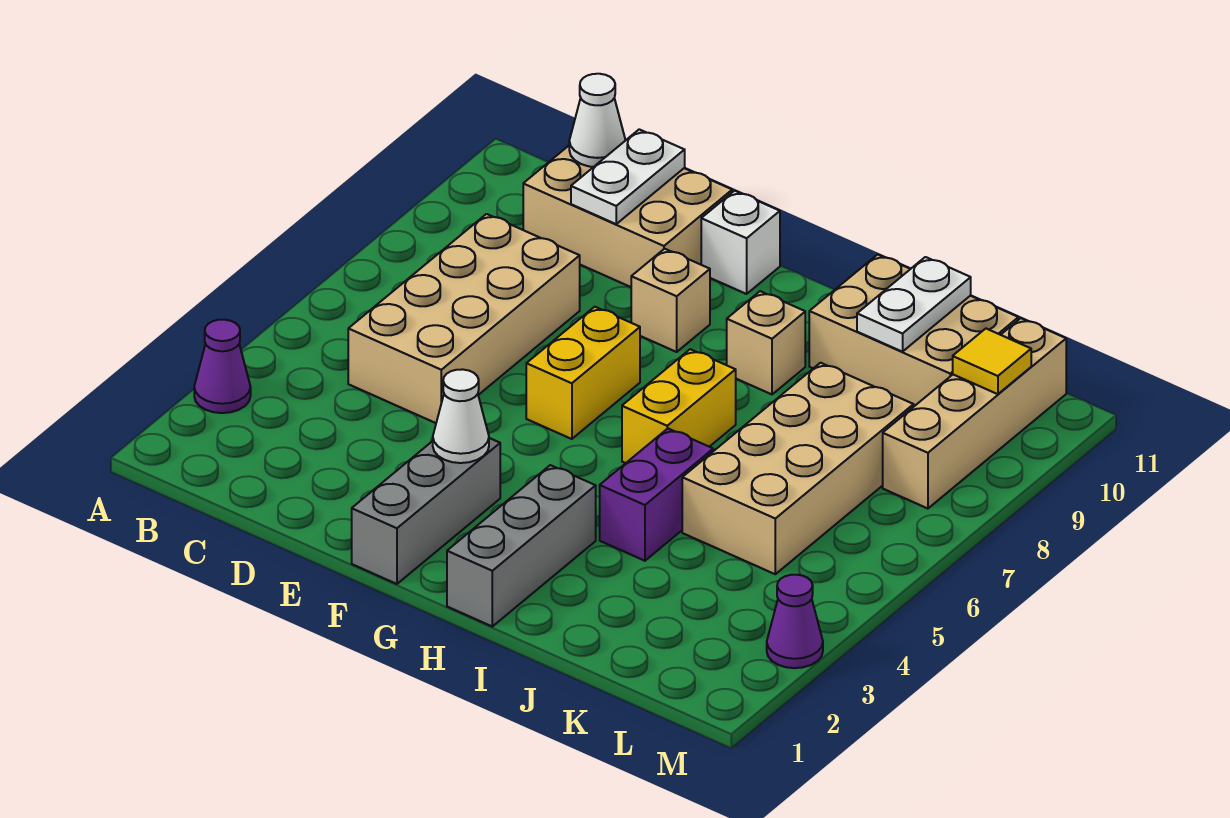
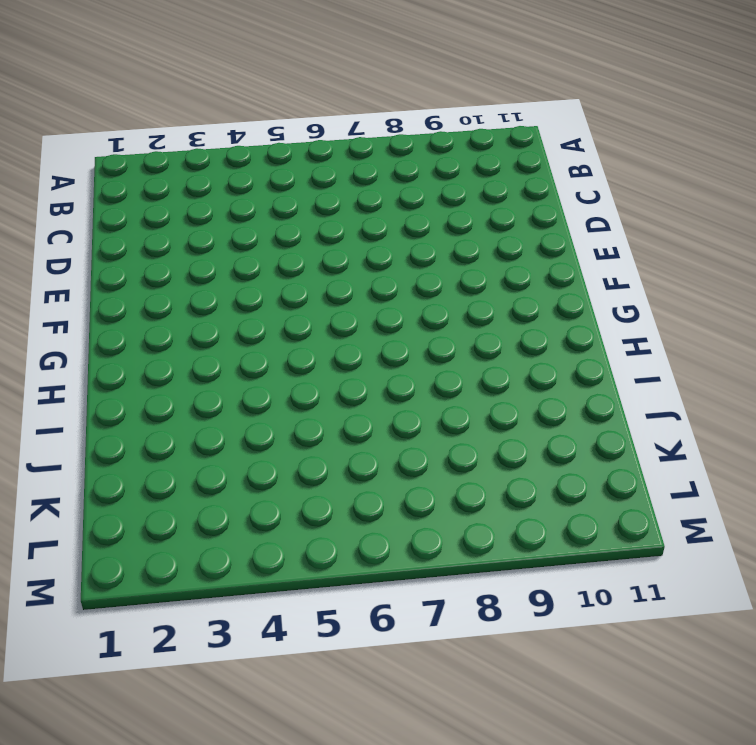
none -> purple 1x1 cone [194,320,251,413]
none -> tan 2x4 brick [348,214,580,423]
none -> tan 2x3 brick [523,146,732,287]

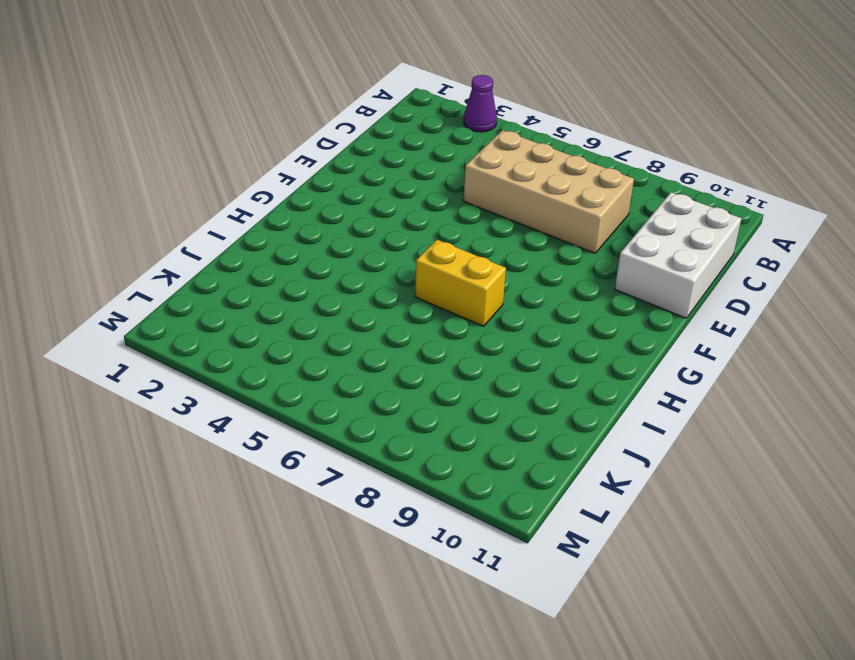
white 2x3 brick [615,192,741,318] -> tan 2x3 brick [523,146,732,287]
none -> grey 1x3 brick [352,438,500,584]
none -> yellow 1x2 brick [526,307,640,439]
none -> tan 1x1 brick [631,249,710,352]

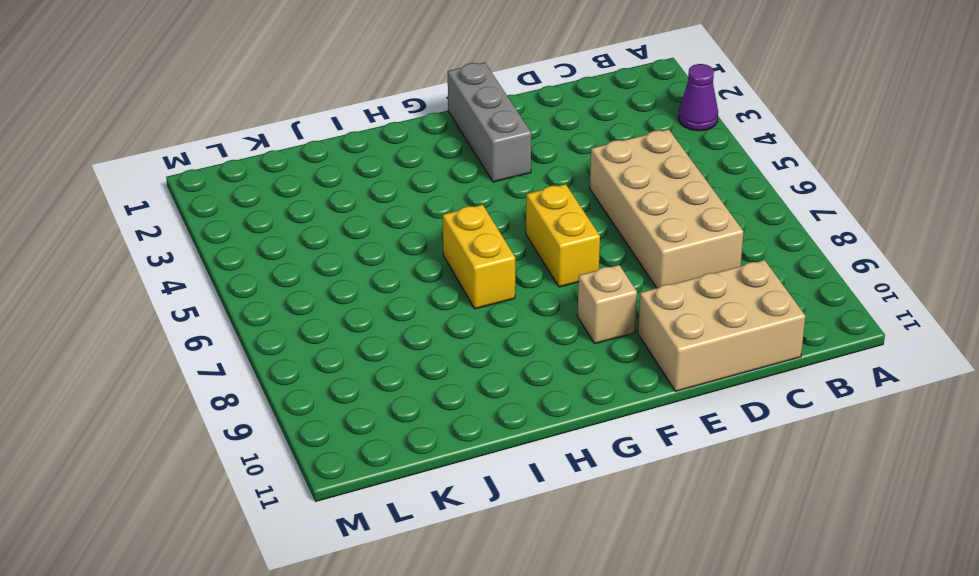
none -> white 1x1 brick [701,191,780,294]
none -> grey 1x3 brick [447,465,596,626]
none -> tan 1x1 brick [727,291,805,394]

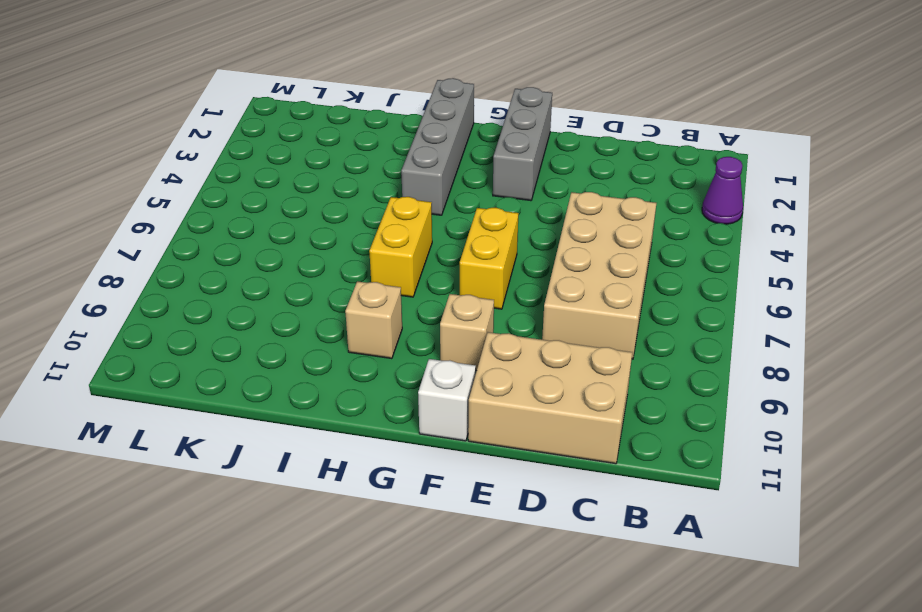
grey 1x4 brick [401,78,474,215] -> grey 1x3 brick [447,465,596,626]
none -> purple 1x2 brick [600,429,713,561]
none -> tan 2x3 brick [809,254,1018,406]
none -> tan 2x4 brick [682,363,914,574]

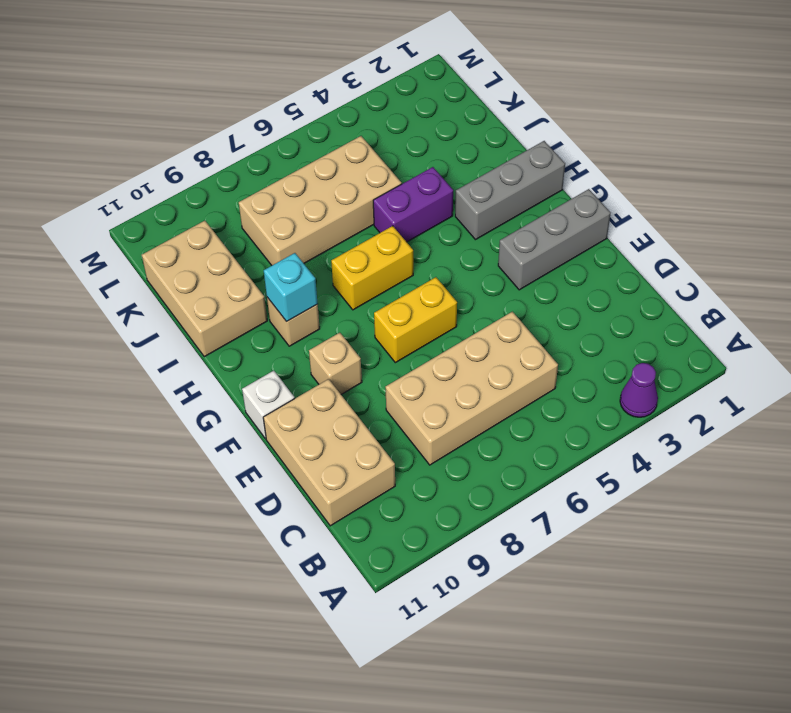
cyan 1x1 brick [264,253,318,321] -> none
none -> tan 1x4 brick [883,318,1066,509]
none -> purple 1x1 cone [767,575,823,668]
none -> white 1x1 cone [569,74,626,167]

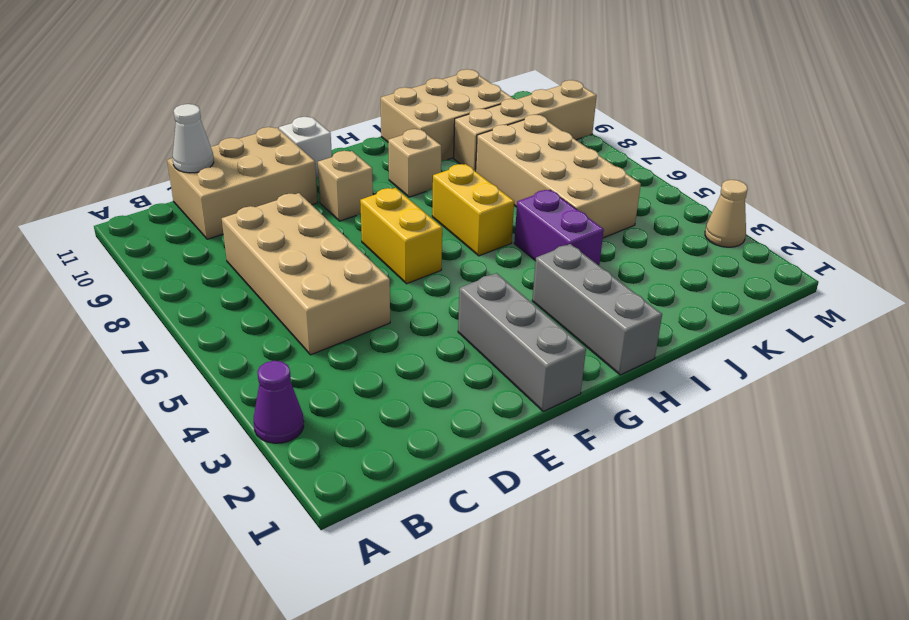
tan 1x4 brick [454,80,597,171] -> tan 1x4 brick turned to [883,318,1066,509]
tan 1x1 cone [705,180,748,247] -> purple 1x1 cone [767,575,823,668]
none -> white 1x2 plate [571,129,685,224]
none -> white 1x1 cone [433,369,489,463]
none -> white 1x2 plate [857,257,971,352]

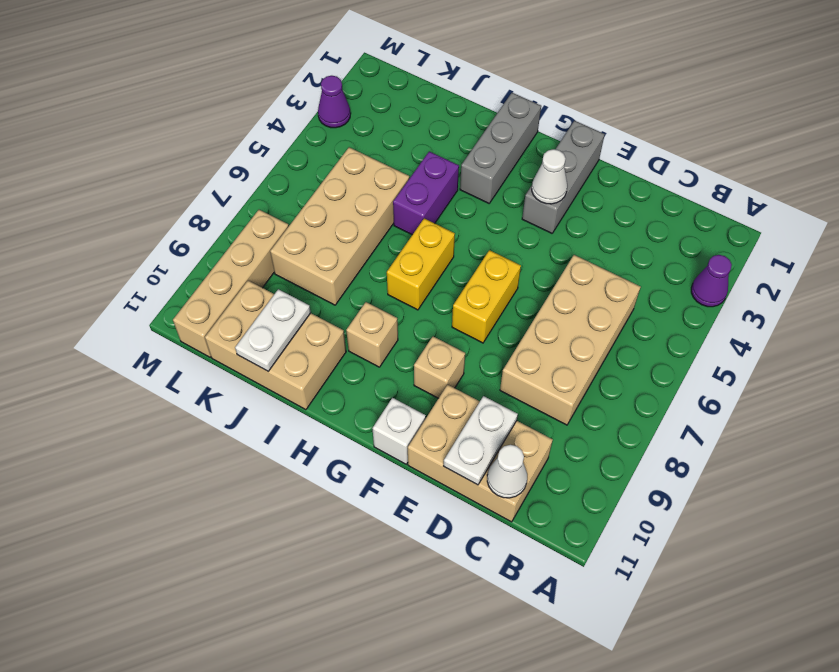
none -> yellow 1x1 tile [953,329,1031,394]

